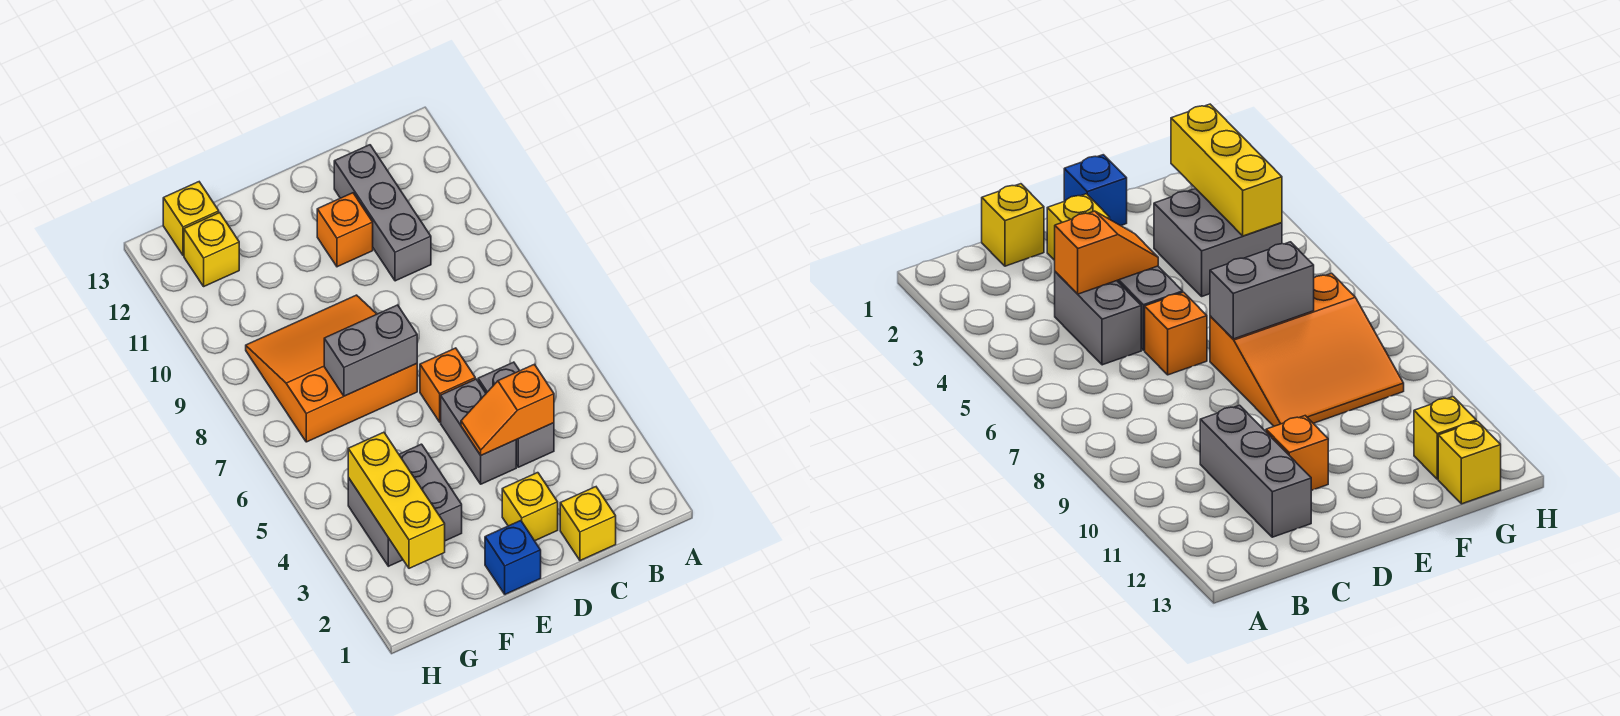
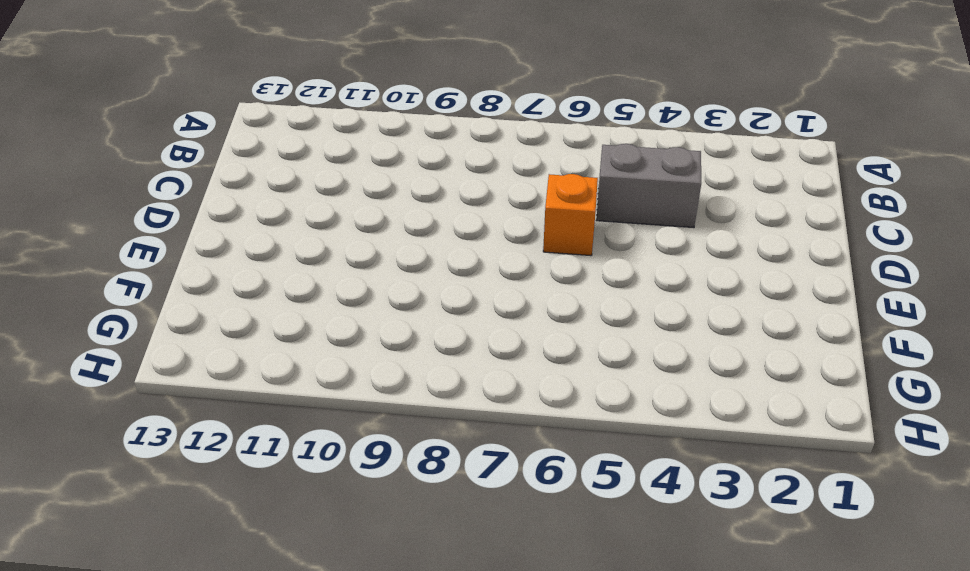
none -> yellow 1x1 brick [560,487,616,561]
none -> grey 1x3 brick [334,145,431,281]
none -> yellow 1x1 brick [502,473,558,541]

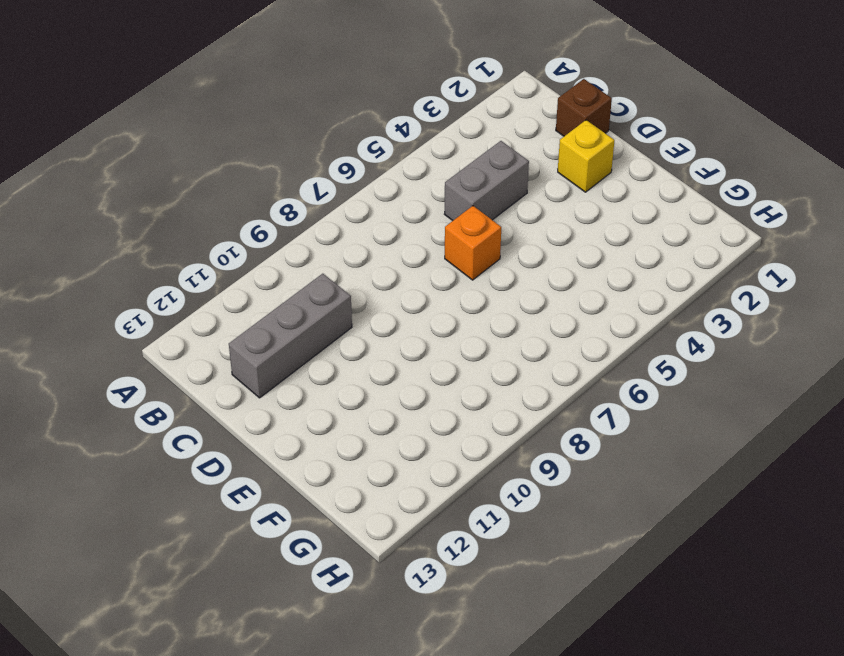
brown 1x1 brick [556,79,612,136] -> yellow 1x1 brick [560,487,616,561]
none -> grey 1x2 brick [441,379,516,484]
none -> orange 1x1 brick [317,193,373,267]
none -> blue 1x1 brick [485,521,541,594]

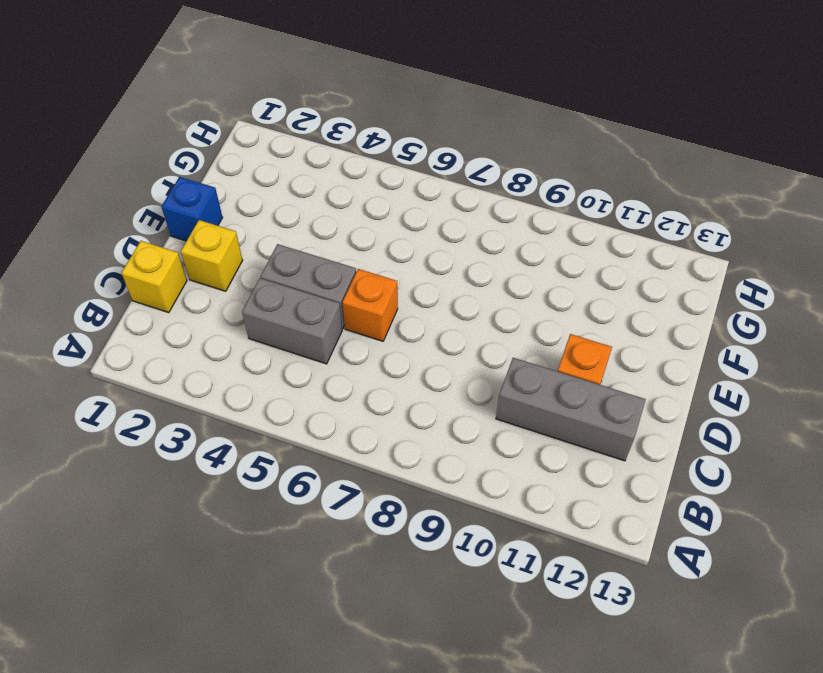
none -> orange 3x3 slope [246,295,417,442]
none -> grey 2x2 brick [348,444,462,566]
none -> yellow 1x1 brick [184,213,239,286]

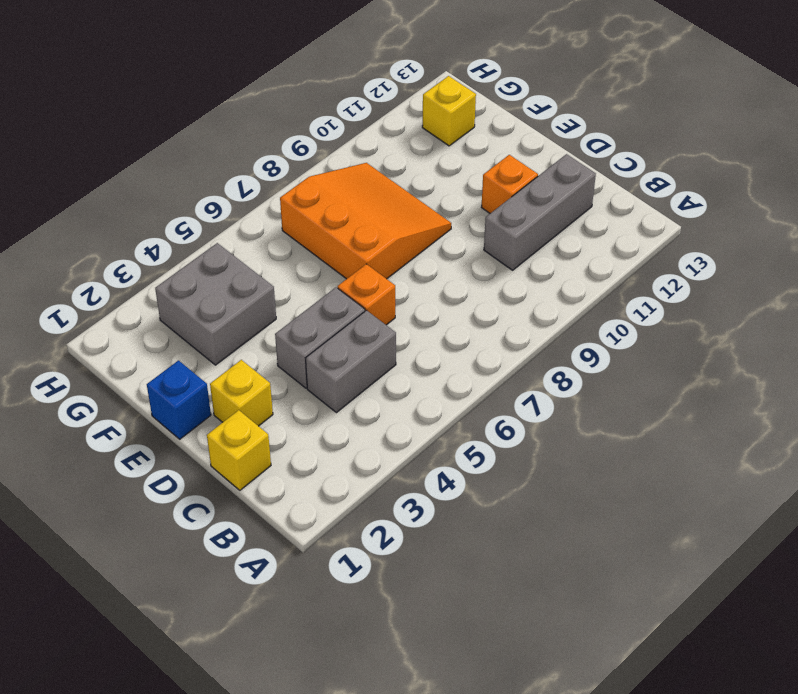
none -> yellow 1x1 brick [163,182,219,256]
none -> orange 1x2 slope [461,364,554,455]
none -> grey 1x2 brick [324,305,417,396]

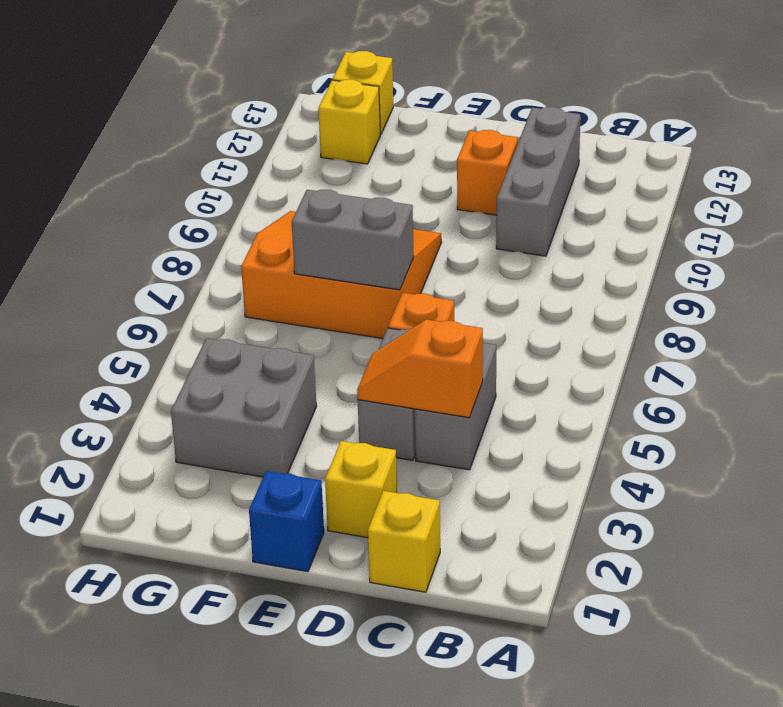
none -> yellow 1x3 brick [348,432,445,568]

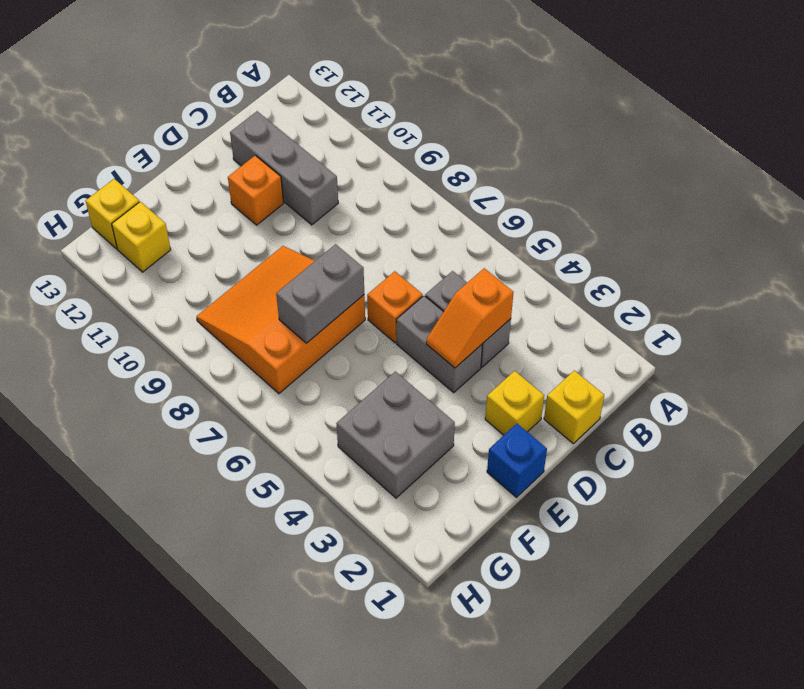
none -> yellow 1x3 brick [348,432,445,568]

